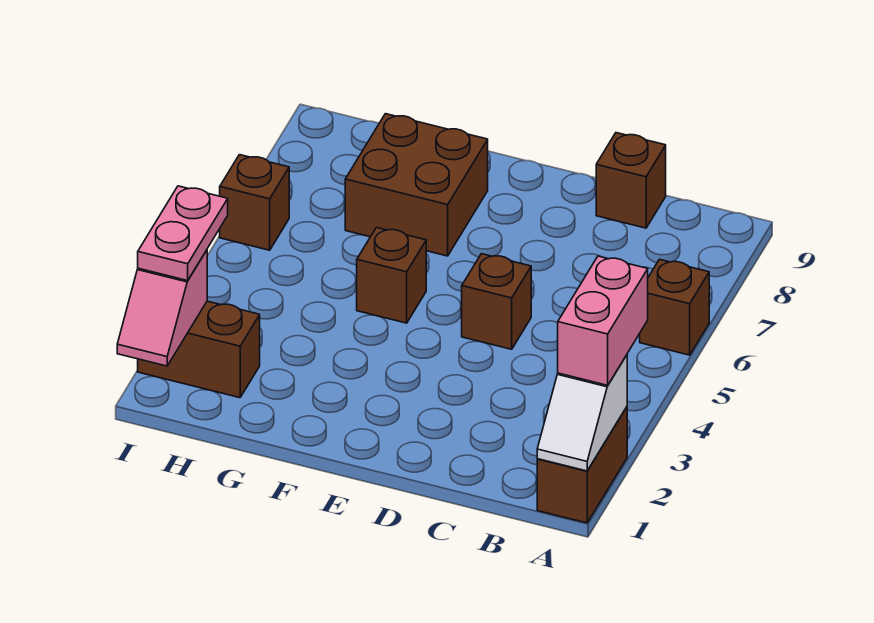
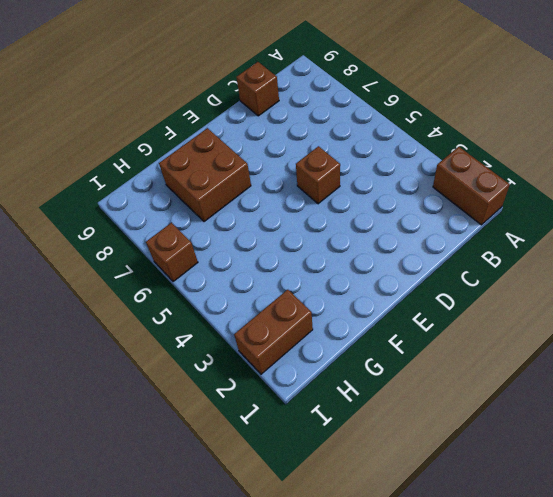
none -> brown 1x1 brick [640,259,709,355]
none -> brown 1x1 brick [357,228,426,323]
none -> white 1x2 slope [537,355,627,471]

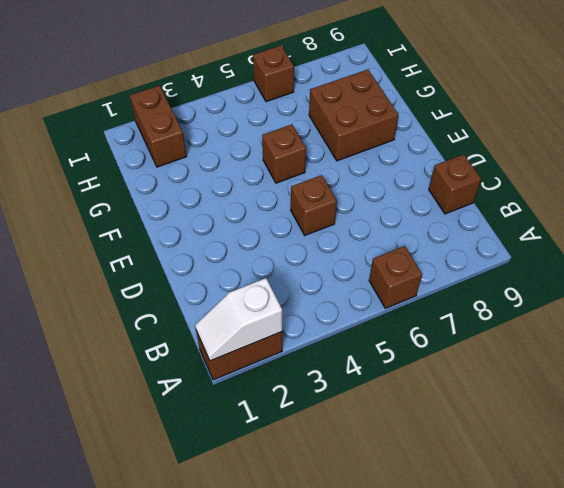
none -> pink 1x2 slope [117,250,207,366]
none -> pink 1x2 brick [558,256,648,385]
none -> pink 1x2 plate [138,186,228,281]

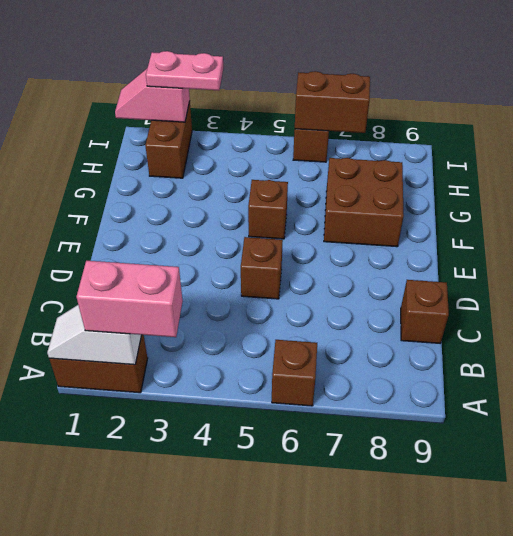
brown 1x2 brick [295,71,370,133] -> none

